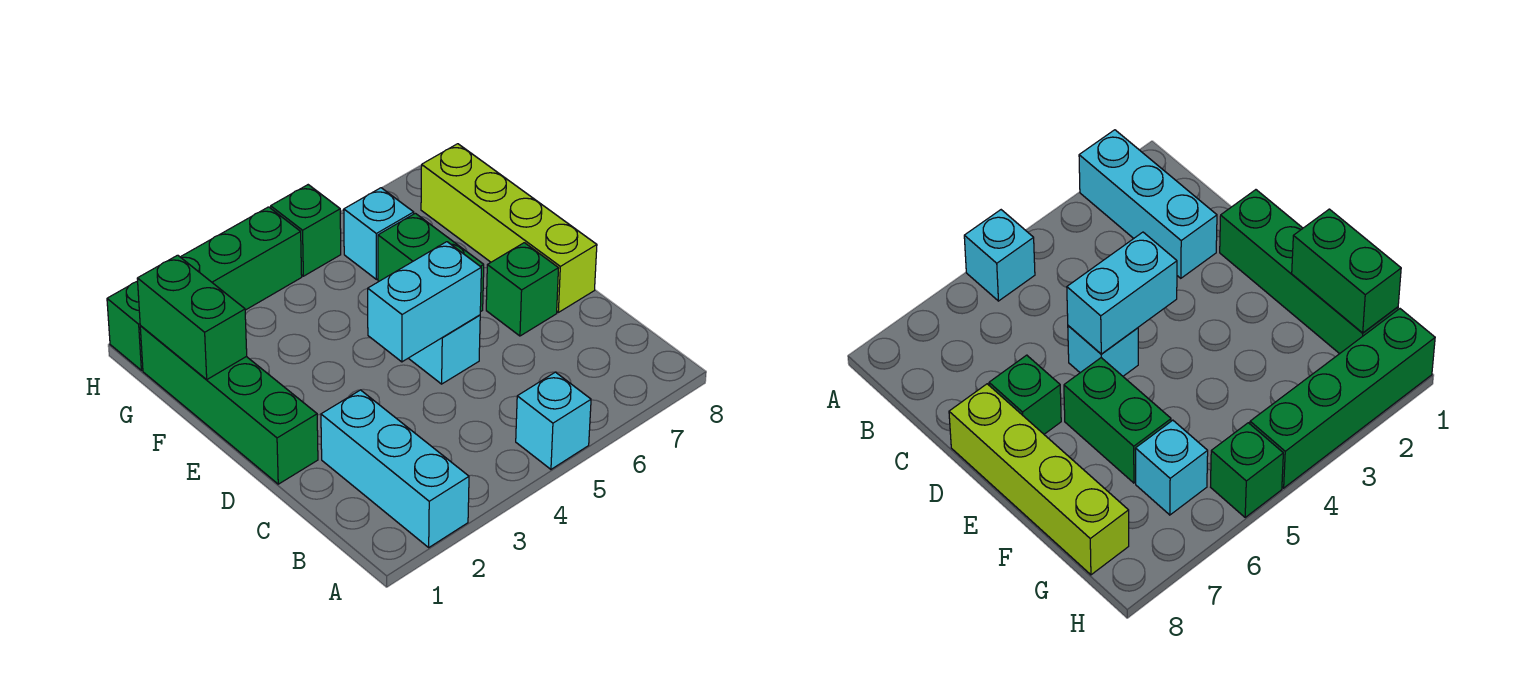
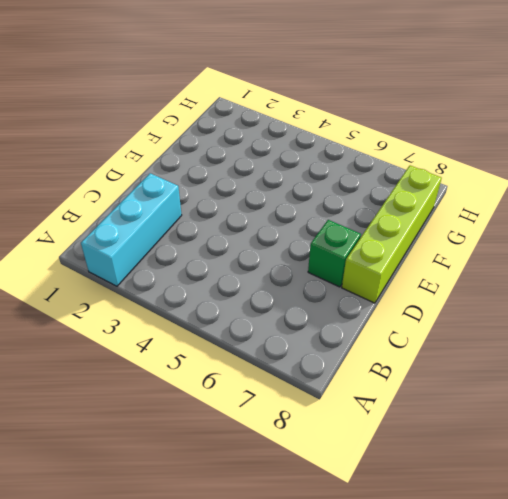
none -> cyan 1x1 brick [516,372,591,469]
none -> green 1x4 brick [140,326,318,484]
none -> cyan 1x1 brick [409,315,480,384]

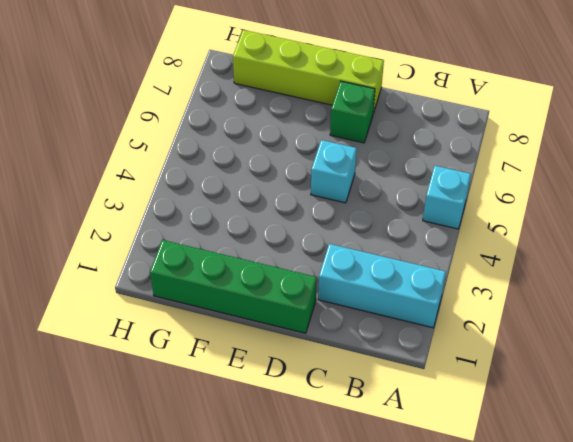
none -> green 1x2 brick [378,213,484,312]
none -> cyan 1x1 brick [344,188,414,279]
none -> green 1x4 brick [107,207,302,370]

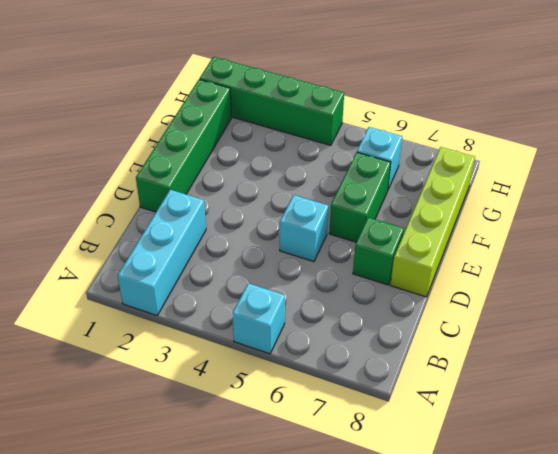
none -> green 1x1 brick [271,185,341,276]
none -> cyan 1x2 brick [368,242,481,362]
none -> green 1x2 brick [137,255,247,380]

